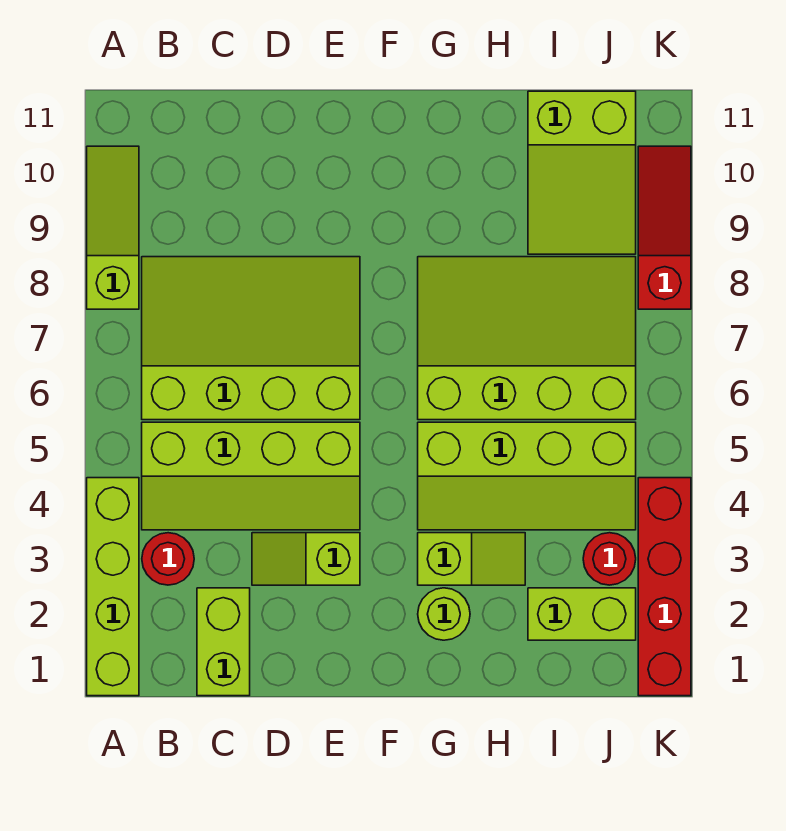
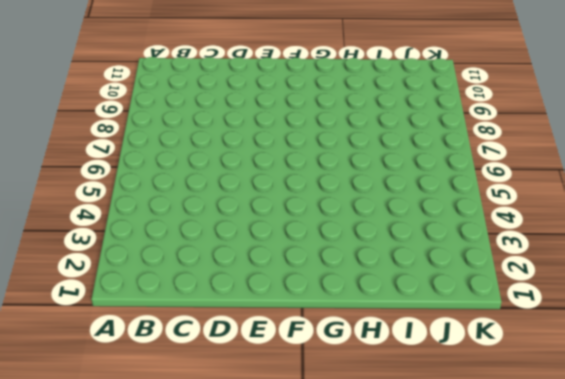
none -> lime 1x4 brick [87,478,139,696]
none -> lime 1x3 slope [87,146,139,309]
none -> red 1x1 round brick [142,533,194,585]

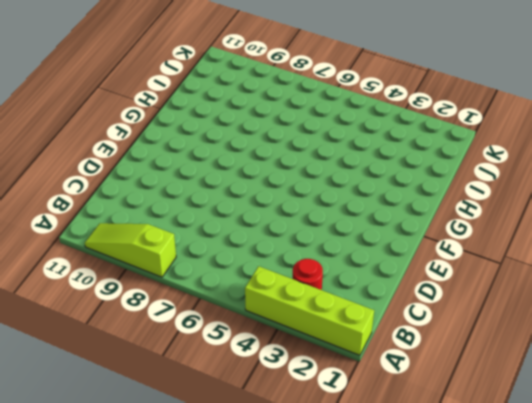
none -> lime 2x4 slope [142,422,360,530]
none -> lime 3x4 slope [142,257,360,420]
none -> lime 1x2 brick [197,588,250,696]

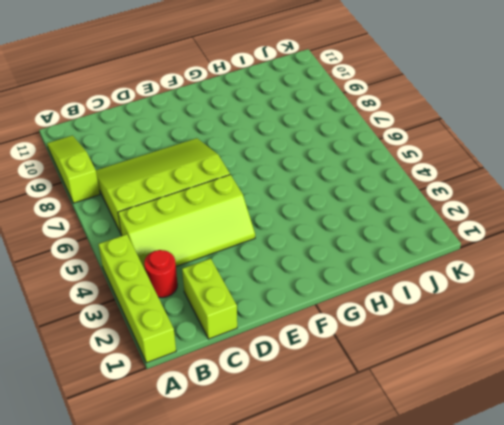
none -> lime 1x2 slope [252,533,360,585]
none -> lime 1x1 round brick [418,588,470,640]
none -> lime 1x2 slope [418,533,525,585]

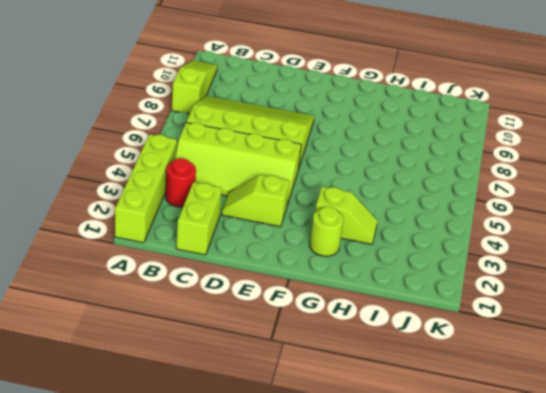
none -> lime 2x4 slope [418,422,636,530]
none -> lime 3x4 slope [418,257,636,420]
none -> lime 1x2 brick [528,588,636,640]

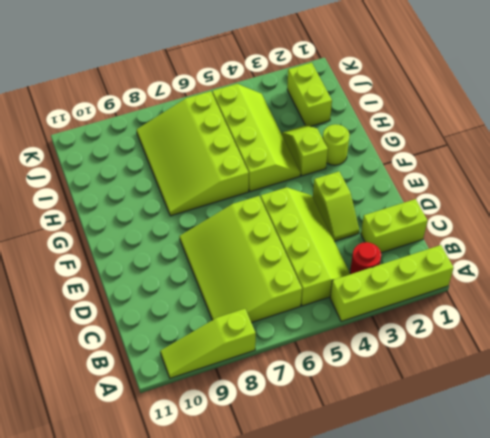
none -> lime 2x3 slope [528,91,636,254]
none -> red 1x1 round brick [583,533,636,585]
none -> red 1x4 brick [638,478,691,696]

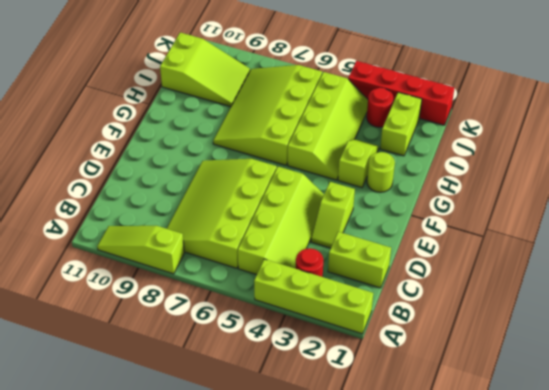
none -> red 1x3 slope [638,146,691,309]

